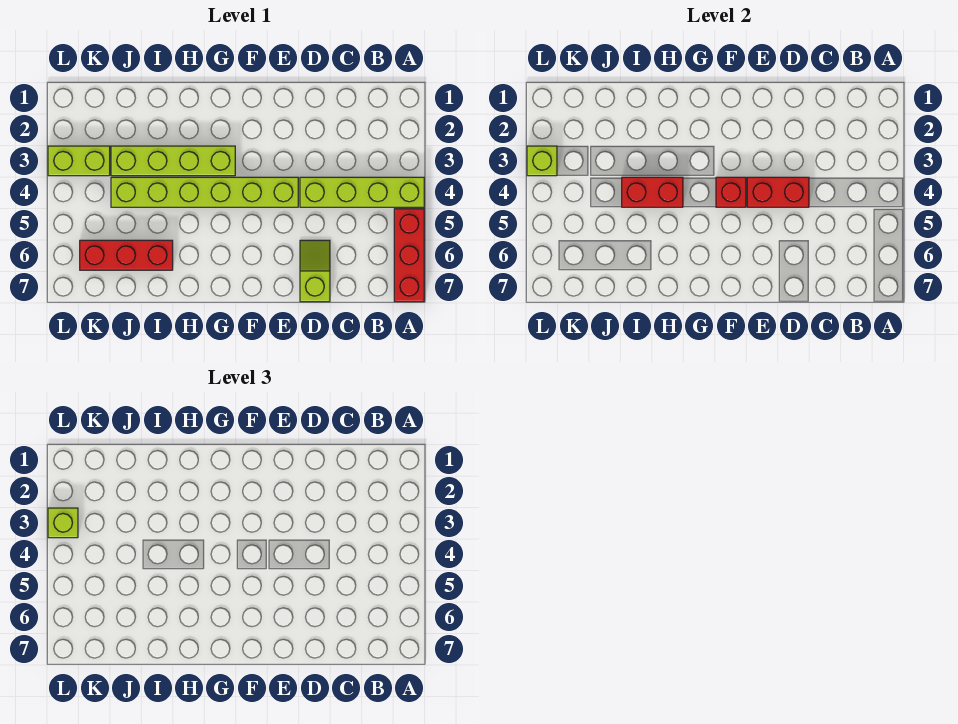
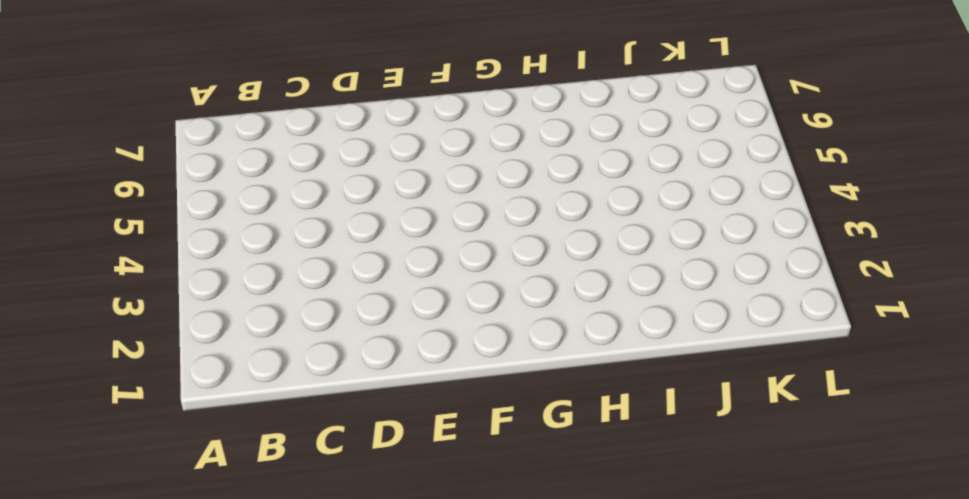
none -> lime 1x4 brick [300,177,424,207]
none -> red 1x3 brick [394,209,424,302]
none -> lime 1x2 slope [300,240,330,302]

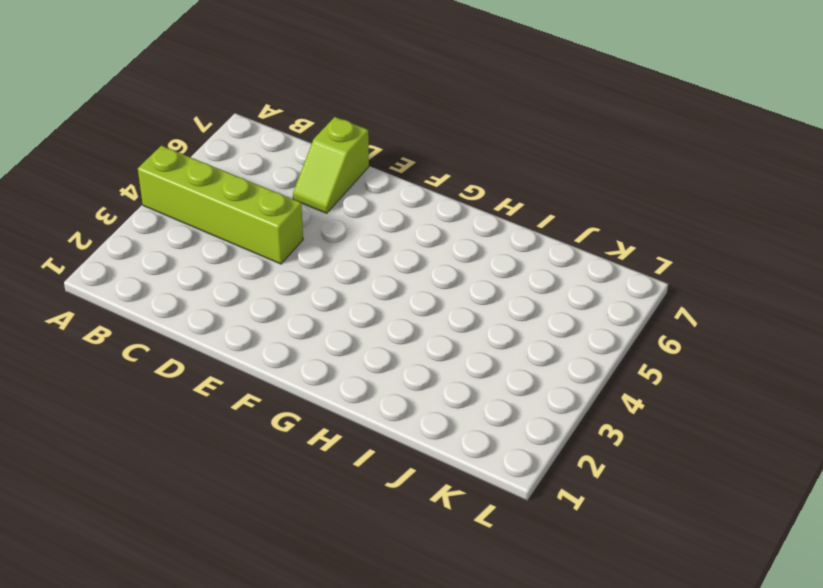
none -> red 1x3 brick [394,209,424,302]
none -> lime 1x6 brick [111,177,298,207]
none -> lime 1x4 brick [111,146,235,176]

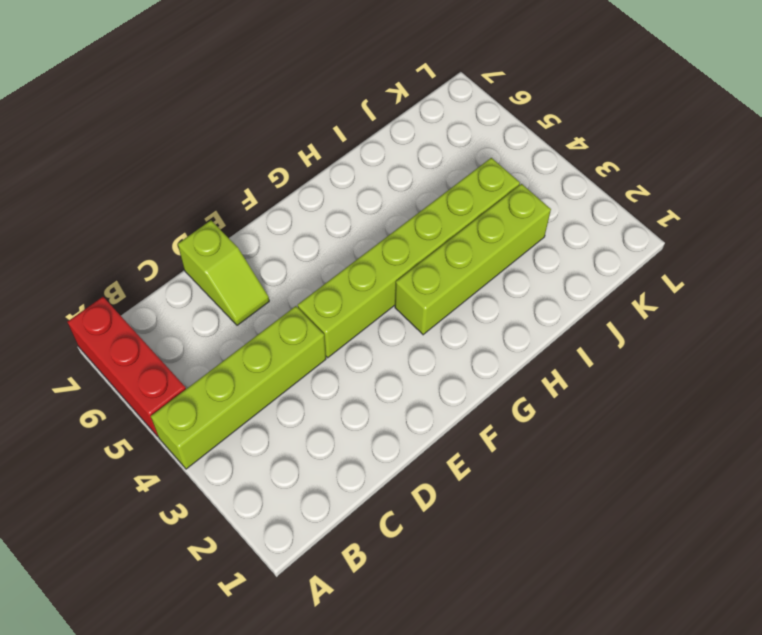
none -> red 1x3 brick [80,240,173,270]
none -> lime 1x2 brick [48,146,110,176]
none -> red 1x2 brick [747,177,809,207]

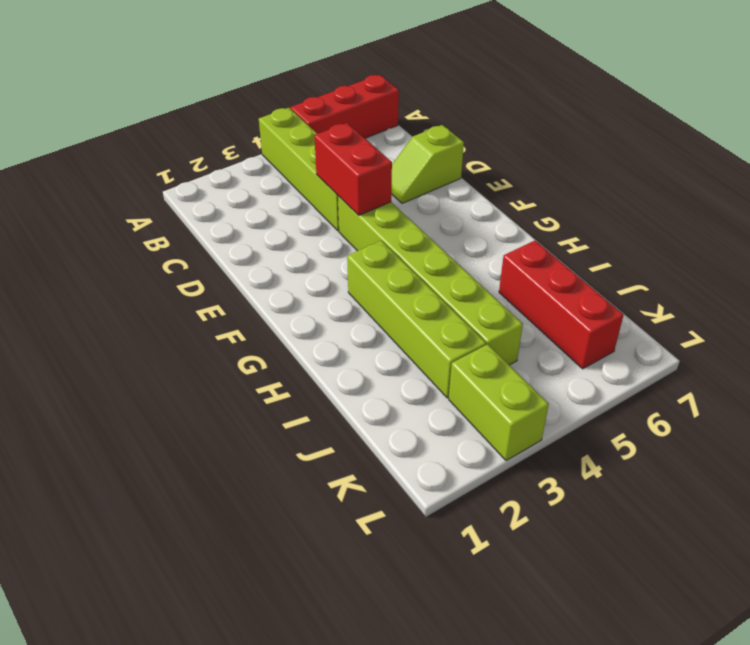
none -> red 1x1 brick [716,177,746,207]
none -> red 1x2 brick [622,177,683,207]
none -> lime 1x1 brick [527,146,557,176]

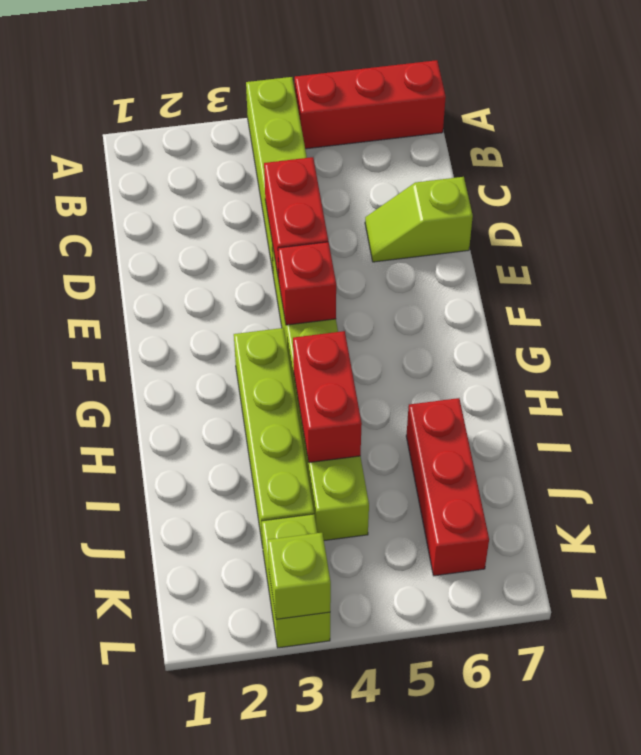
none -> lime 1x1 brick [48,508,78,538]

